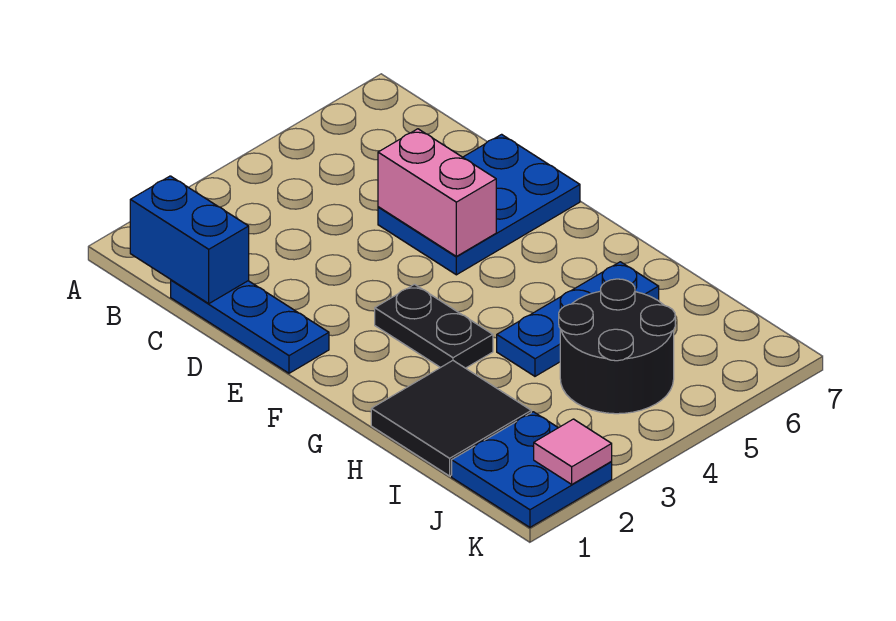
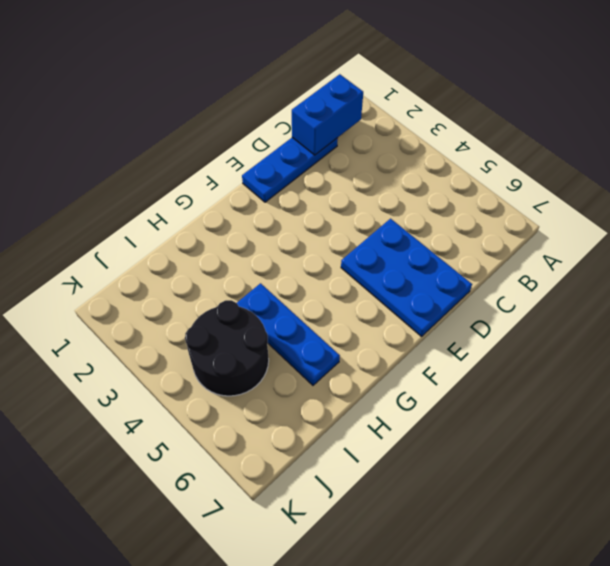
none -> black 1x2 plate [375,284,493,368]
none -> black 2x2 tile [371,361,531,476]

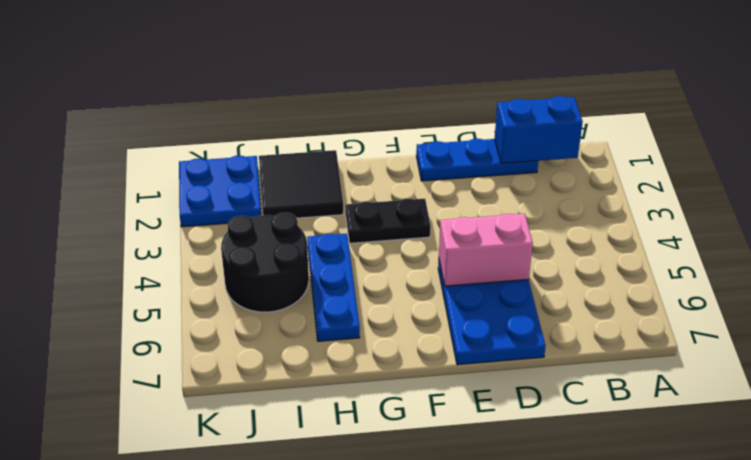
none -> pink 1x1 tile [534,419,612,484]

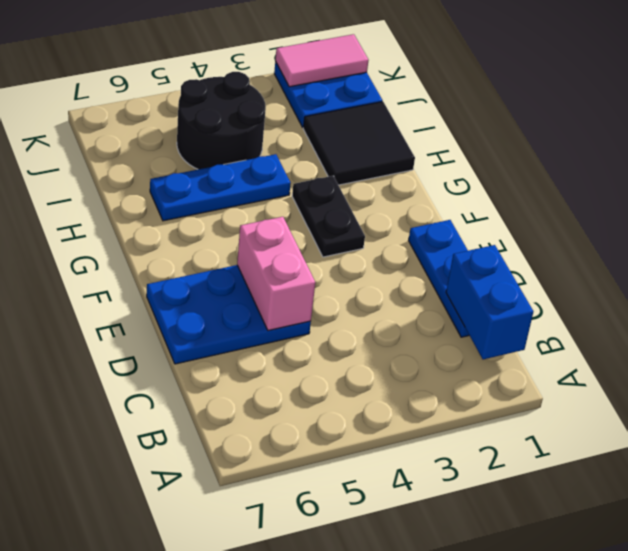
pink 1x2 tile [275,34,369,87] -> pink 1x1 tile [534,419,612,484]

